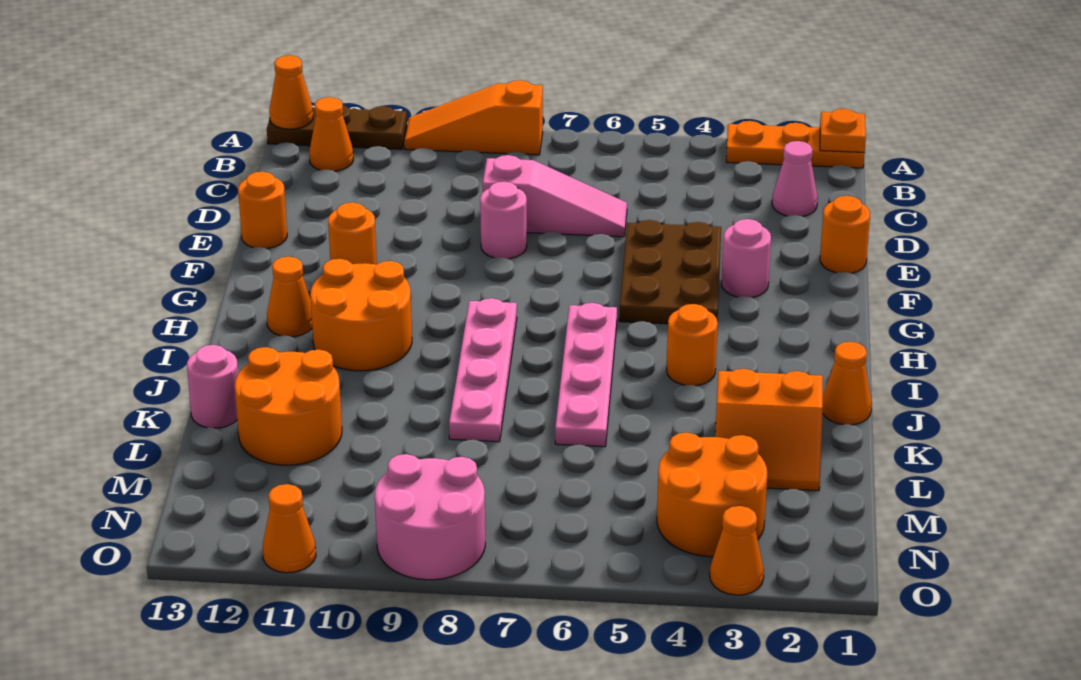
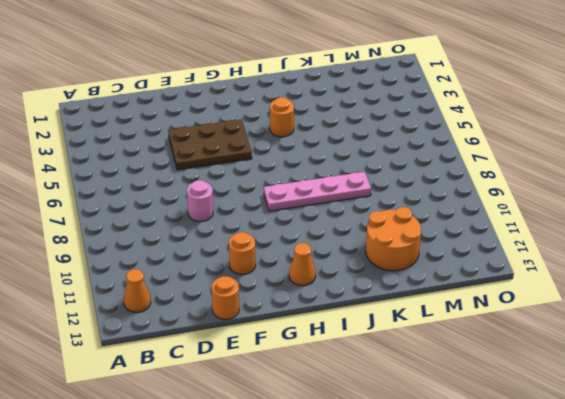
none -> orange 1x3 plate [726,121,865,168]
none -> orange 1x3 slope [404,80,543,155]
none -> brown 1x3 plate [267,105,407,149]

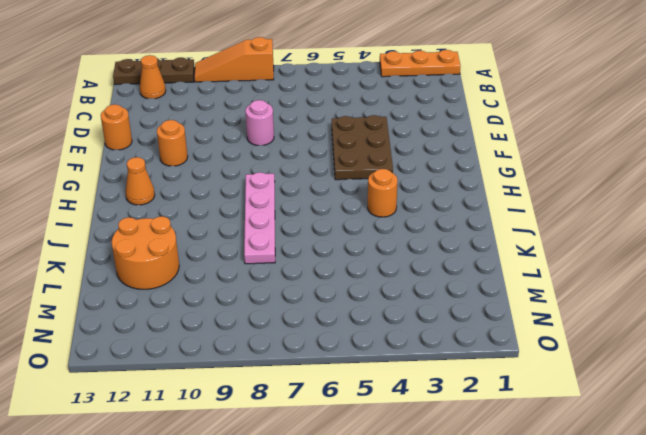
none -> pink 1x1 cone [772,141,818,216]
none -> pink 1x3 slope [483,155,627,237]
none -> orange 1x1 round brick [820,196,870,273]

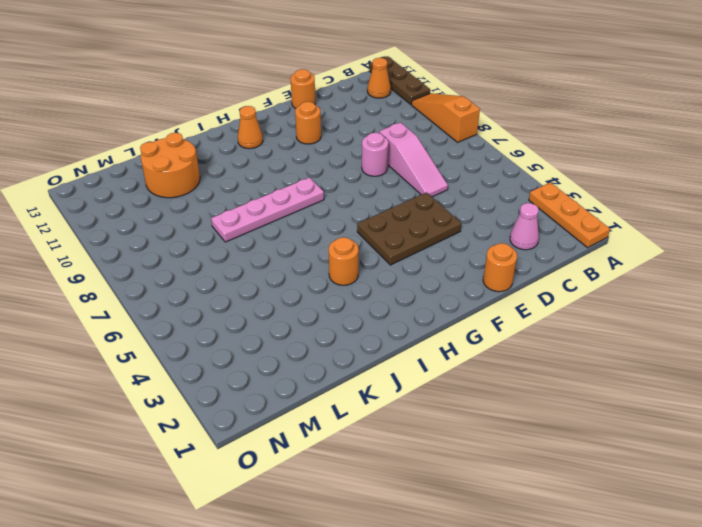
none -> pink 1x1 round brick [721,219,771,298]
none -> pink 1x4 plate [555,303,617,447]
none -> orange 2x2 round brick [310,259,412,371]

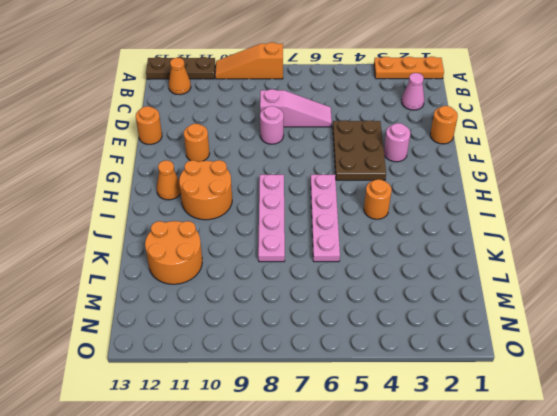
none -> orange 1x1 cone [823,342,872,425]
none -> orange 2x2 slope [715,369,823,491]
none -> pink 1x1 round brick [187,345,238,428]

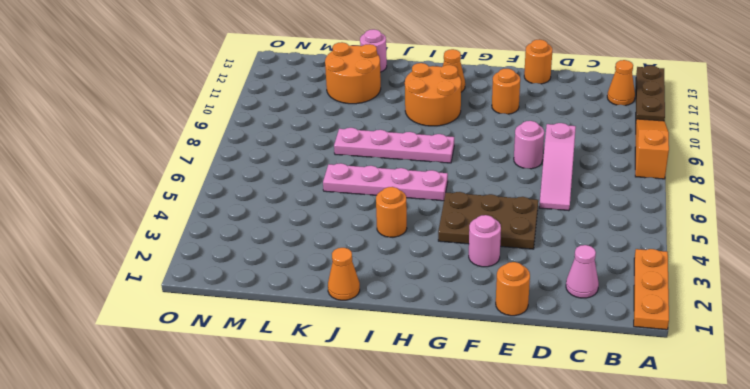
none -> orange 2x2 slope [715,369,823,491]
none -> orange 2x2 round brick [657,433,767,557]
none -> pink 2x2 round brick [375,454,485,580]

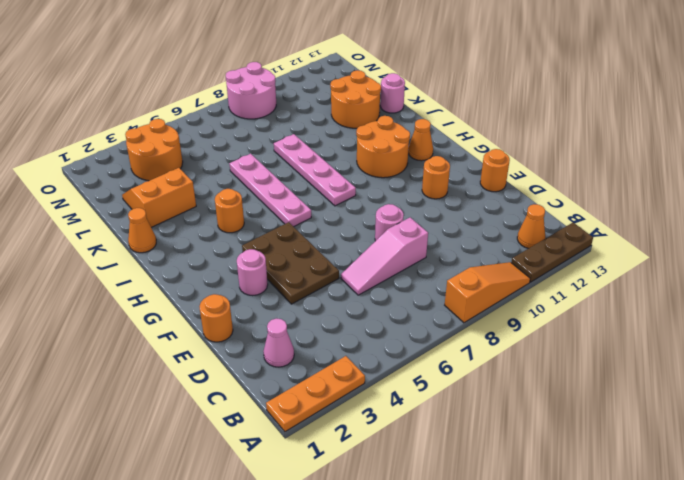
none -> orange 1x1 cone [710,506,764,595]
none -> orange 1x1 cone [263,484,316,573]
none -> orange 1x1 plate [820,109,866,152]

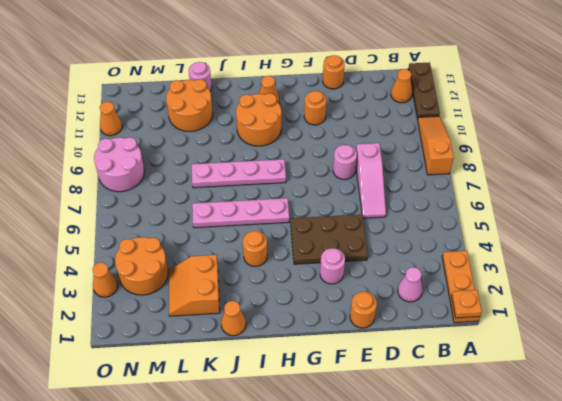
none -> orange 1x1 cone [269,55,313,129]

